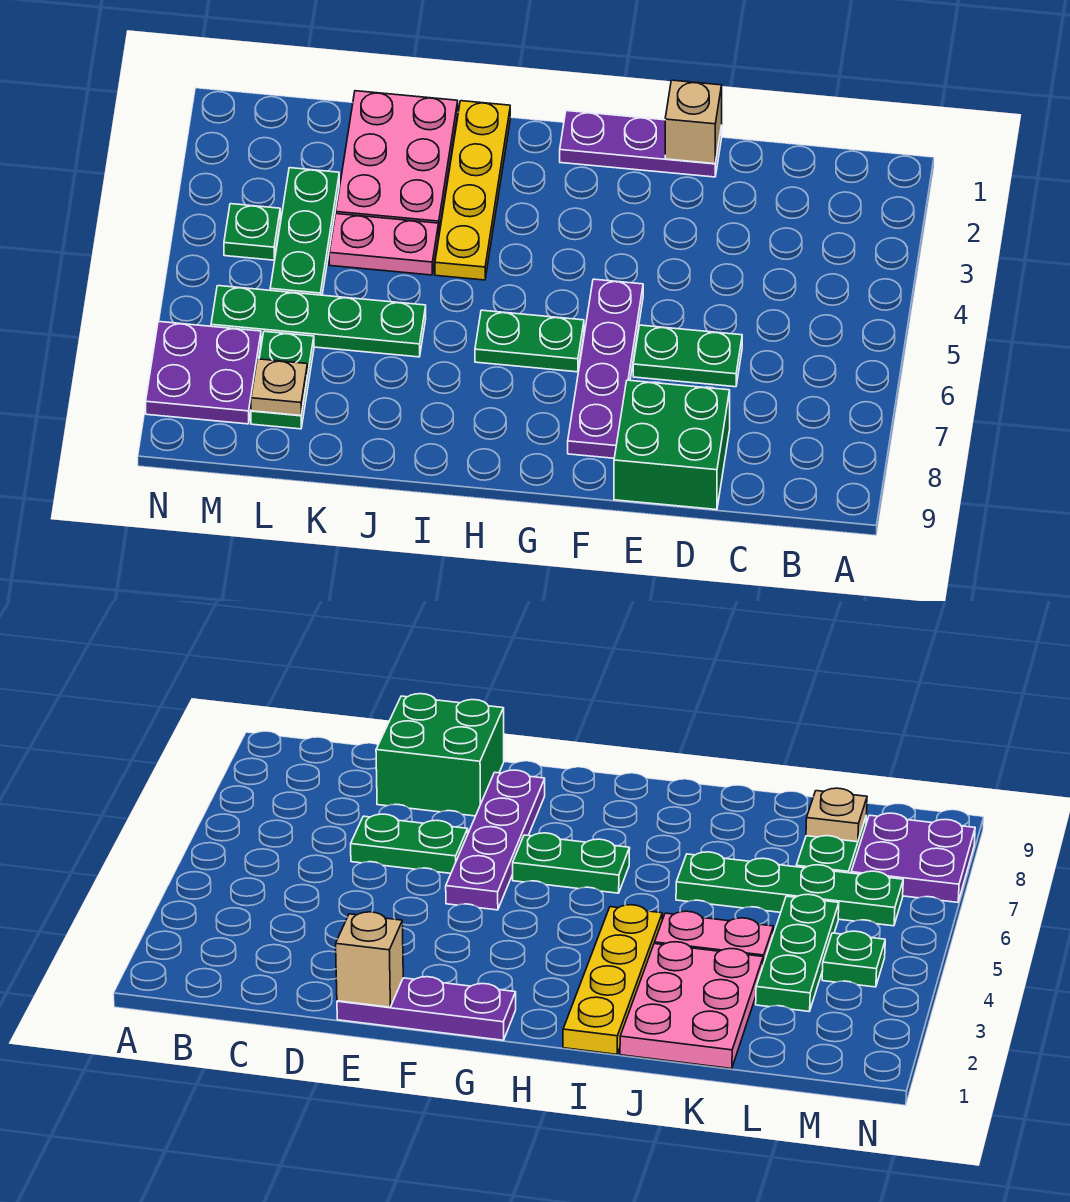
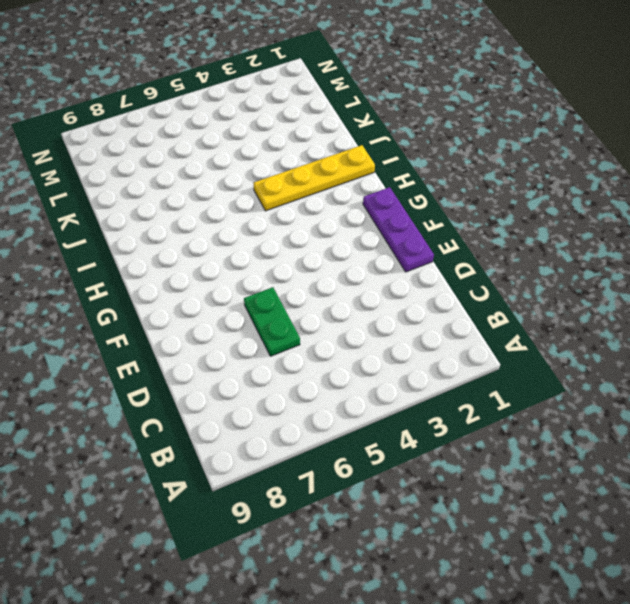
none -> green 2x2 brick [614,380,730,510]
none -> purple 1x4 plate [568,279,643,458]
none -> green 1x2 plate [475,310,584,372]

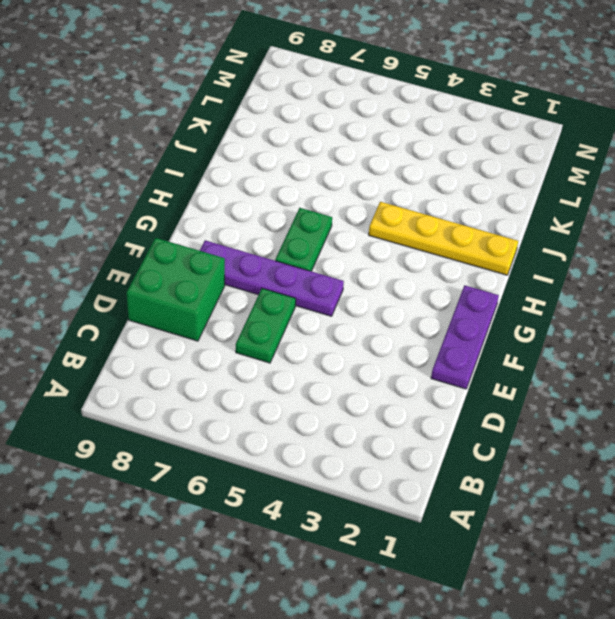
none -> pink 2x3 plate [336,91,458,230]
none -> pink 1x2 plate [329,214,439,275]
none -> green 1x4 plate [211,286,426,357]

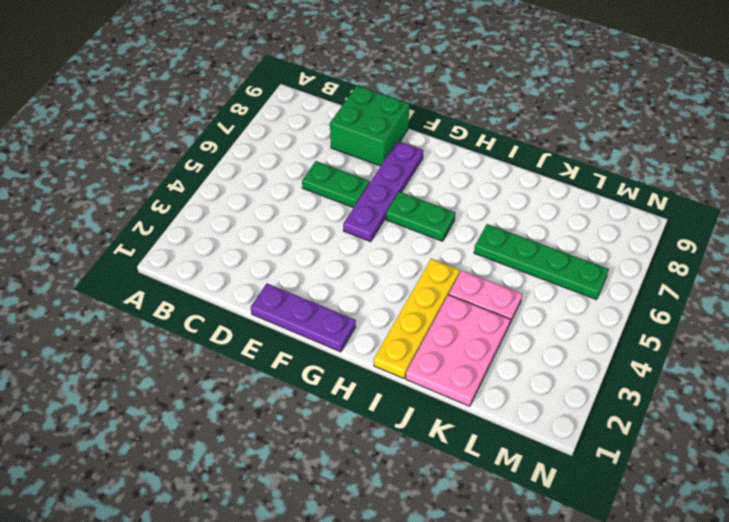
none -> green 1x3 plate [270,168,339,295]
none -> green 1x2 plate [251,331,314,429]
none -> green 1x1 plate [224,204,280,260]

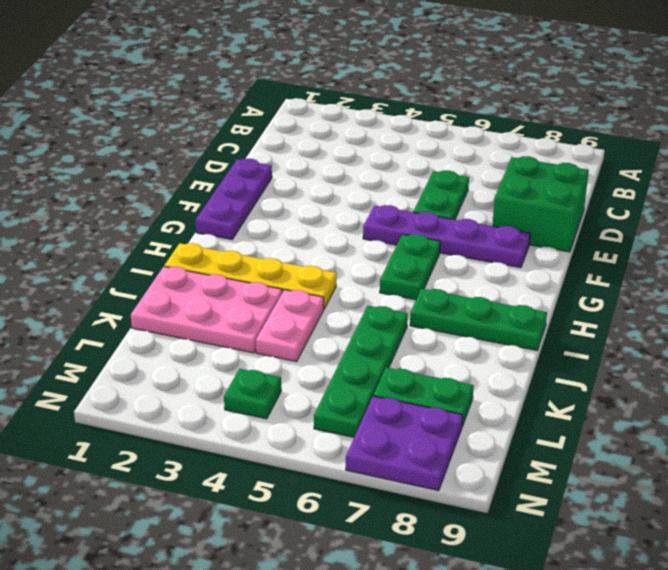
green 1x3 plate [410,289,547,350] -> green 1x3 plate moved to [270,168,339,295]
none -> tan 1x1 brick [665,80,722,164]
none -> tan 1x1 plate [251,359,307,416]

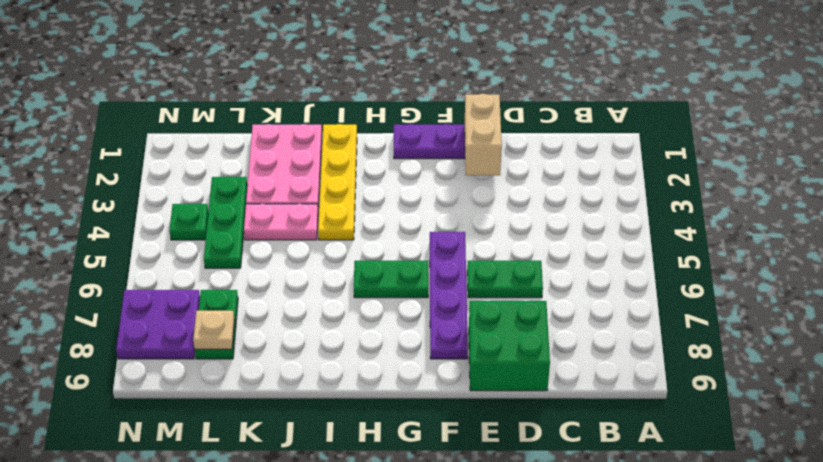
tan 1x2 brick [465,94,502,175] -> tan 1x1 brick [665,80,722,164]
none -> green 1x4 plate [211,286,426,357]

